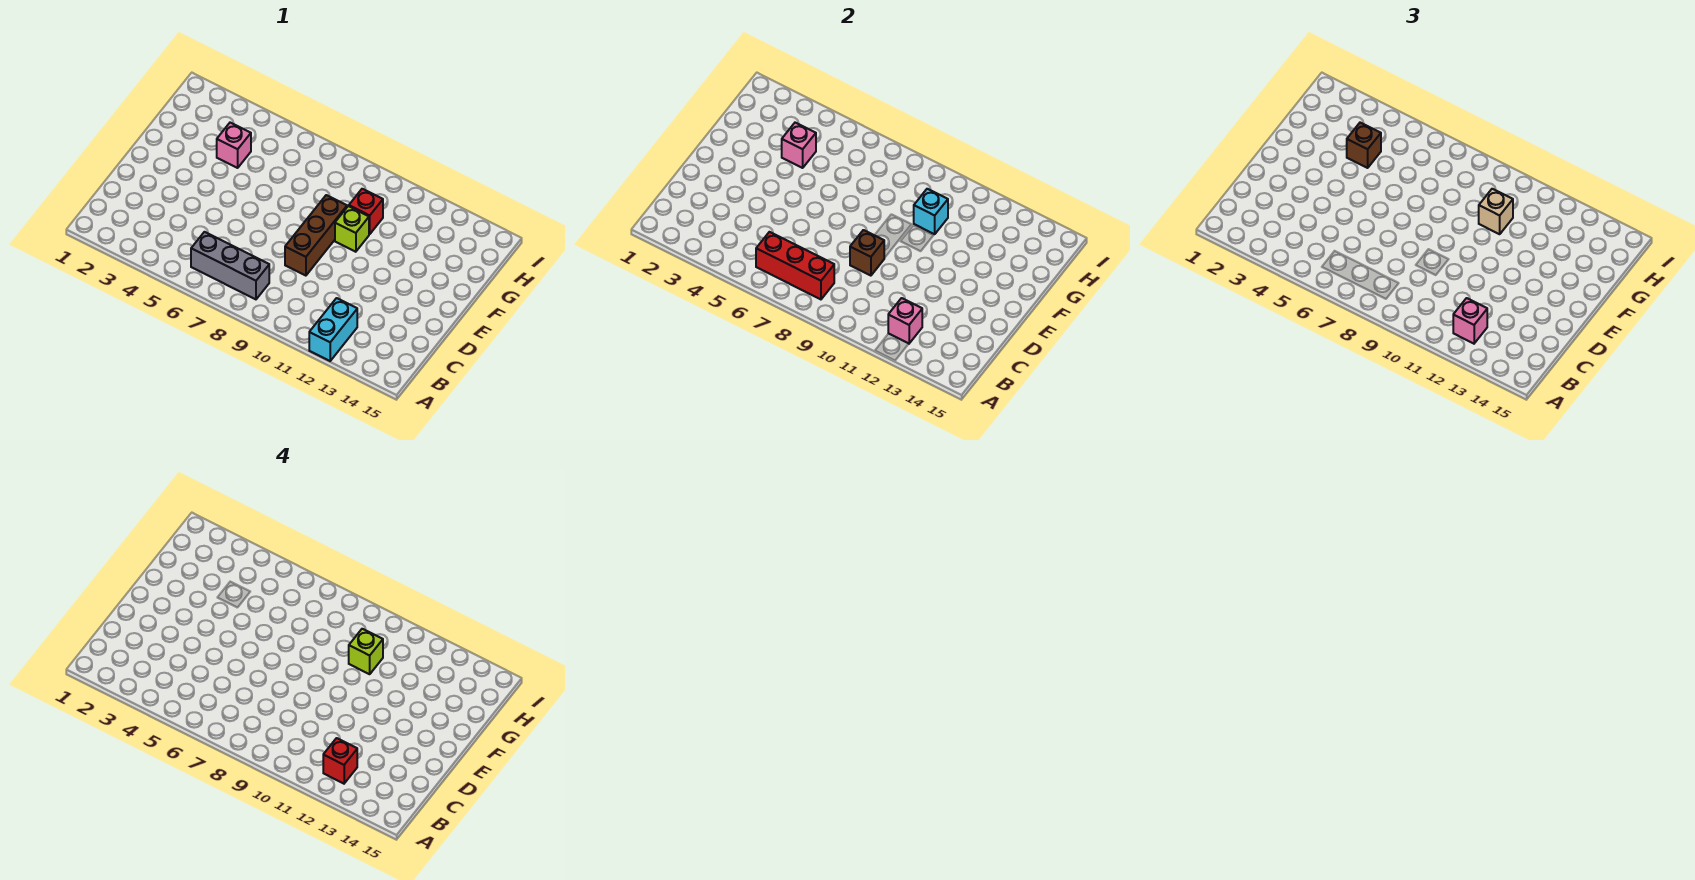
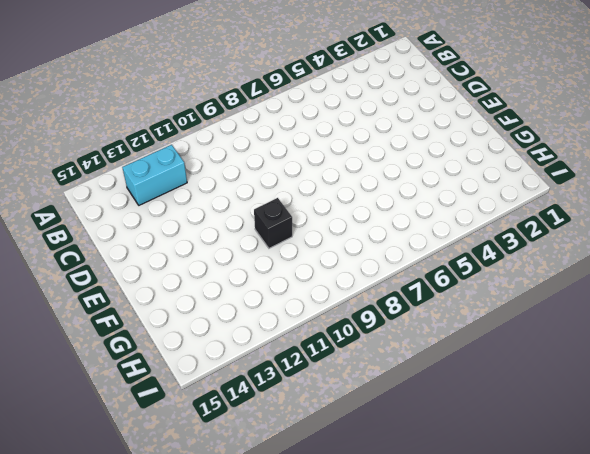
cyan 1x2 brick [122,145,187,205] -> cyan 1x2 brick turned to [309,298,357,361]
black 1x1 brick [254,198,292,248] -> lime 1x1 brick [335,206,369,252]
none -> grey 1x3 brick [191,232,269,299]
none -> brown 1x3 brick [285,195,347,276]
none -> pink 1x1 brick [217,123,251,168]

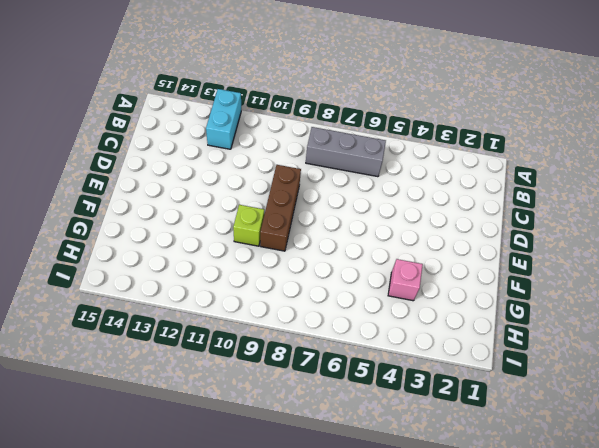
none -> red 1x1 brick [349,189,383,234]
none -> red 1x3 brick [756,232,834,299]
none -> pink 1x1 brick [888,298,922,343]

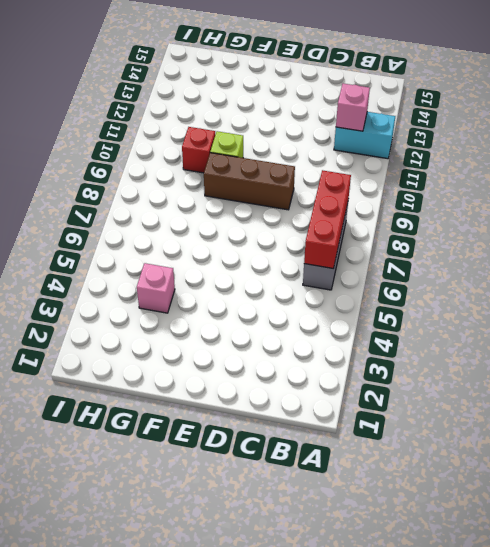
none -> brown 1x1 brick [850,230,884,276]
none -> pink 1x1 brick [782,123,816,168]
none -> cyan 1x1 brick [914,189,948,234]

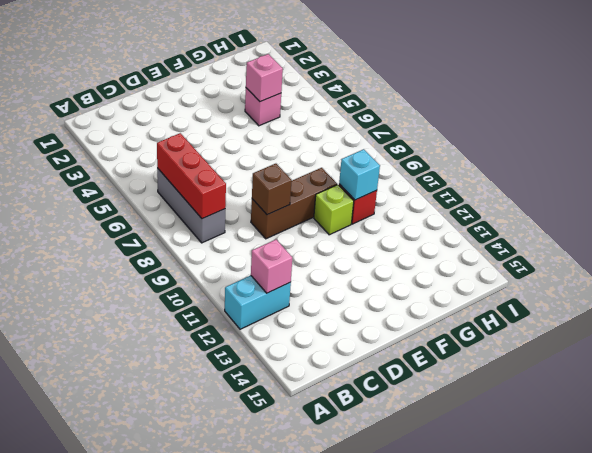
none -> pink 1x1 brick [1453,298,1487,344]
none -> brown 1x1 brick [1347,123,1381,168]
none -> tan 1x1 brick [1479,189,1513,234]

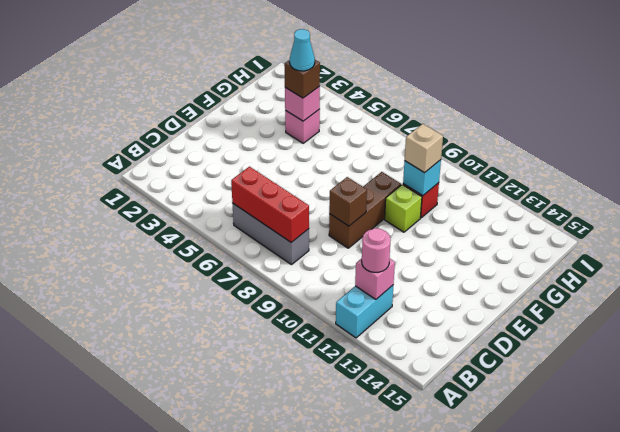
pink 1x1 round brick [362,228,390,272] -> pink 1x1 brick [1453,298,1487,344]
cyan 1x1 cone [290,29,315,71] -> none
none -> red 1x1 brick [323,738,357,784]
none -> lime 1x1 brick [349,629,383,674]

